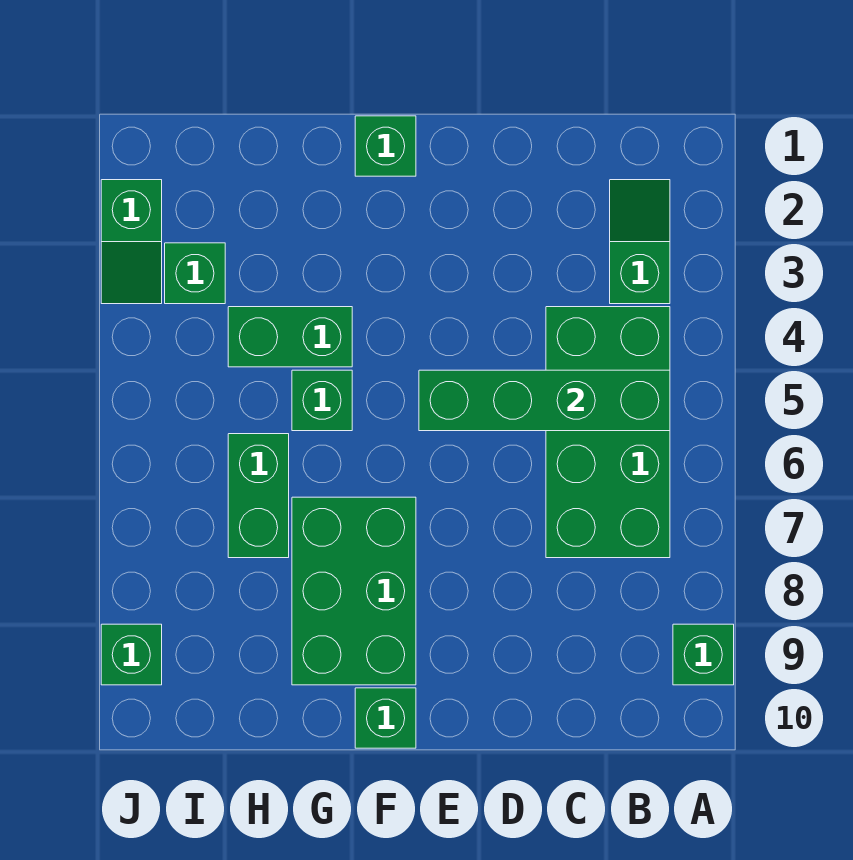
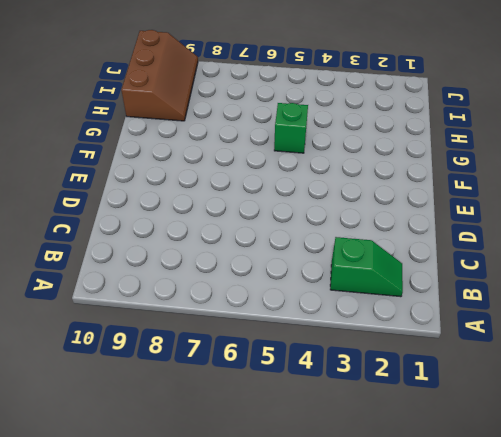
brown 2x3 slope [121,30,198,121] -> green 1x1 brick [101,624,162,685]
none -> green 1x1 brick [673,624,734,685]
none -> green 2x4 brick [546,307,670,558]
none -> green 1x1 brick [355,116,416,176]

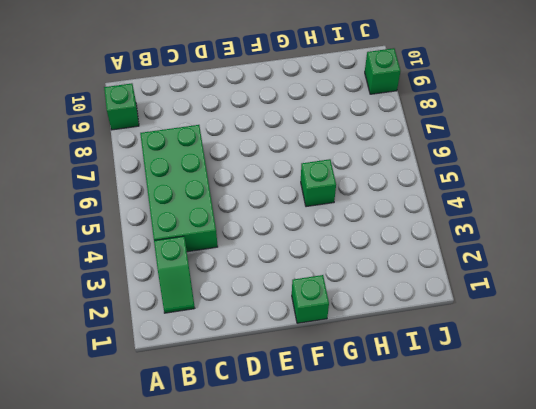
none -> green 2x3 brick [292,497,416,685]
none -> green 1x1 brick [355,688,416,748]
none -> green 1x2 brick [228,307,352,367]

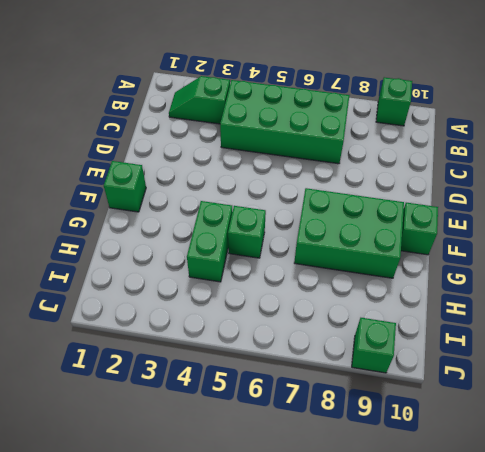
none -> green 1x2 brick [228,434,289,558]
none -> green 1x1 brick [165,243,225,304]
none -> green 1x2 slope [101,180,162,304]

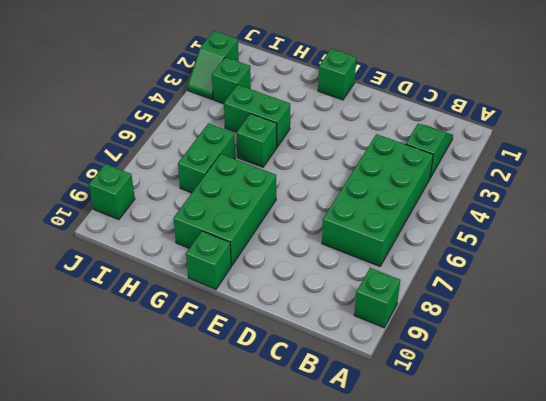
none -> green 1x4 brick [419,370,670,431]

